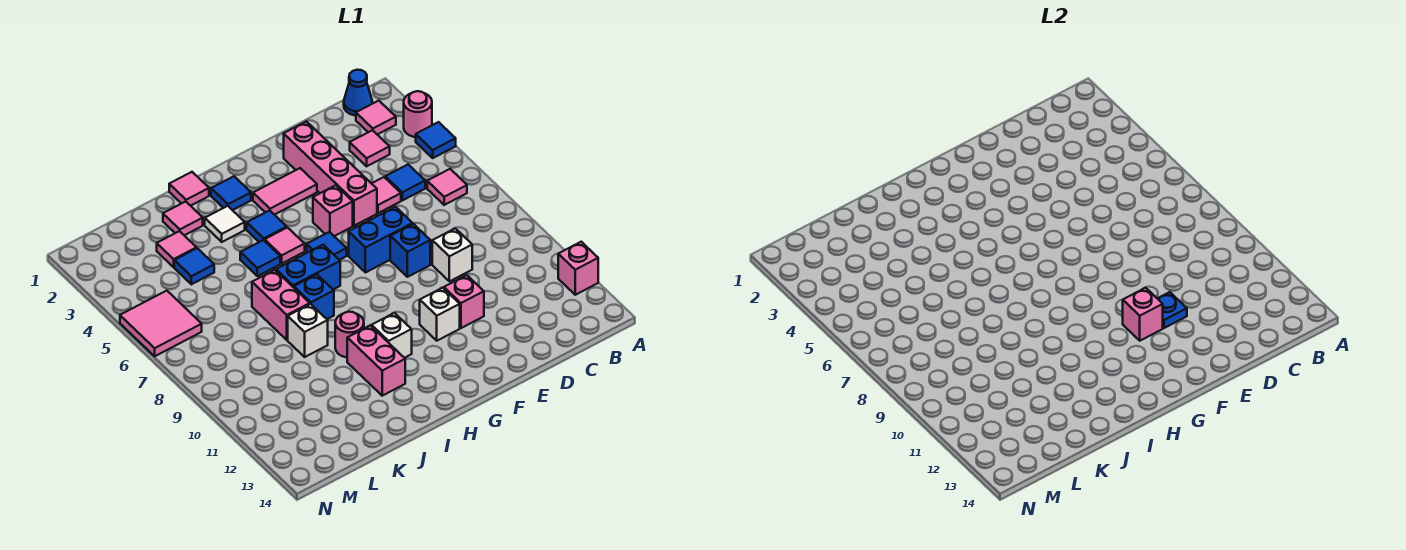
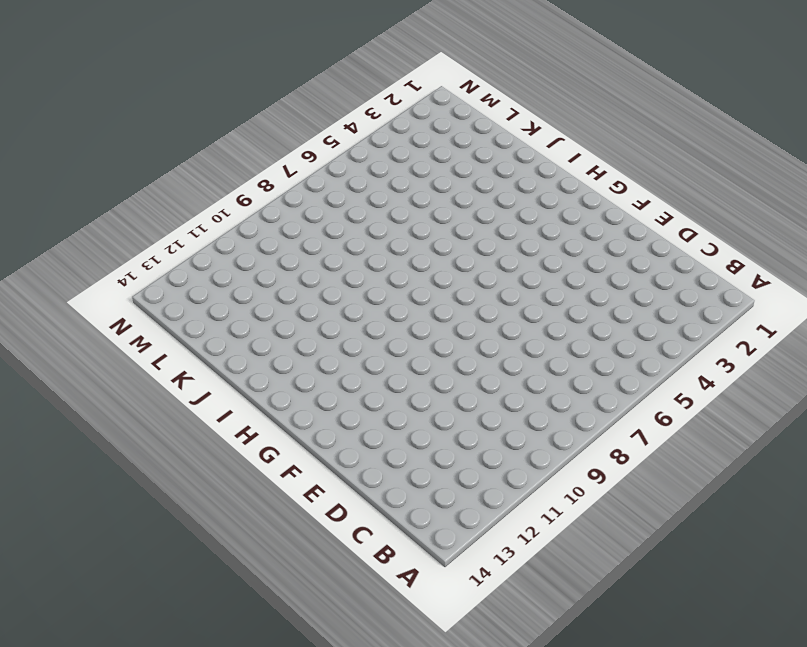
none -> pink 1x1 round brick [404,91,432,137]
none -> blue 1x1 tile [416,122,456,158]
none -> pink 1x1 brick [558,242,598,295]
none -> blue 1x1 cone [344,70,372,116]

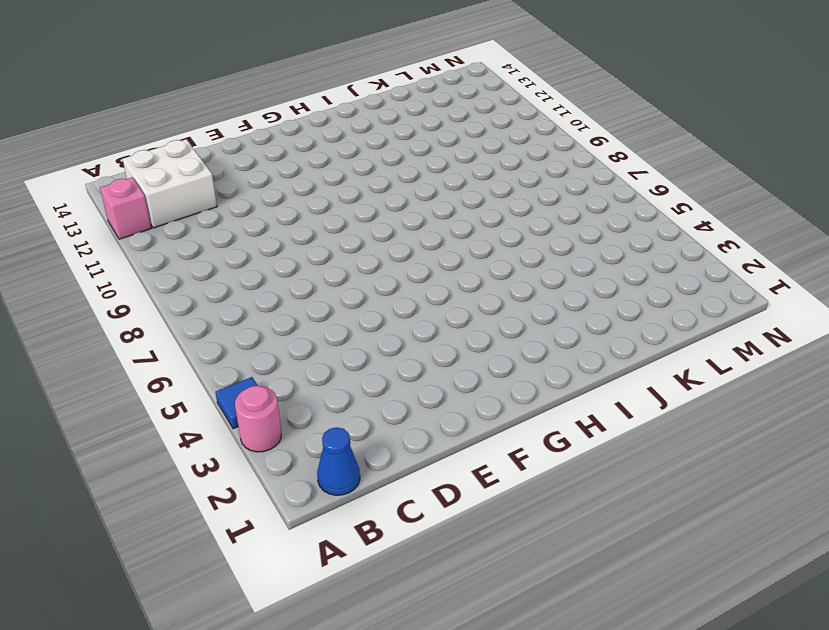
white 2x2 brick [123,139,217,228] -> none
none -> pink 1x1 tile [356,101,396,134]
none -> pink 1x1 tile [427,169,467,205]
none -> pink 1x1 tile [350,130,390,166]
none -> blue 1x1 tile [385,165,425,200]

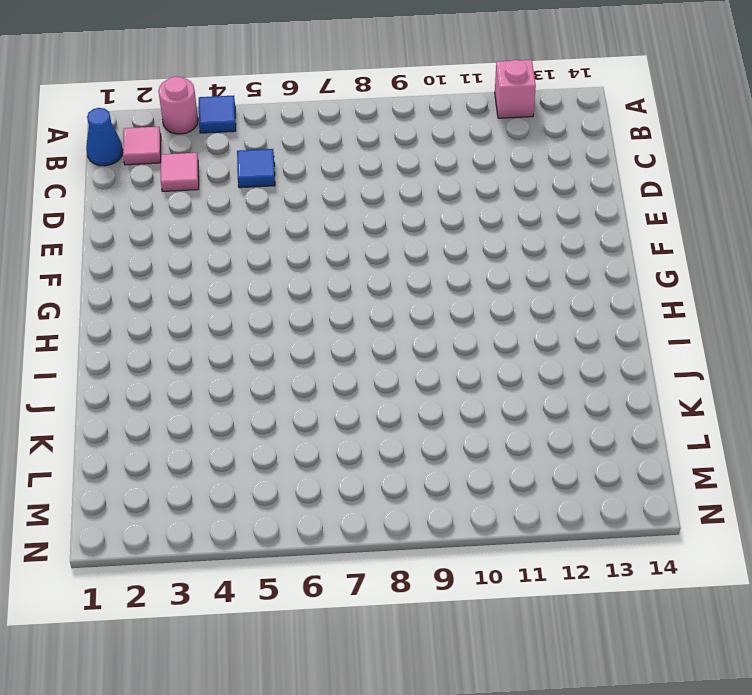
none -> pink 1x1 tile [427,169,467,205]
none -> pink 1x1 tile [371,177,401,213]
none -> white 1x1 brick [432,228,472,281]
none -> pink 1x4 brick [284,121,377,226]

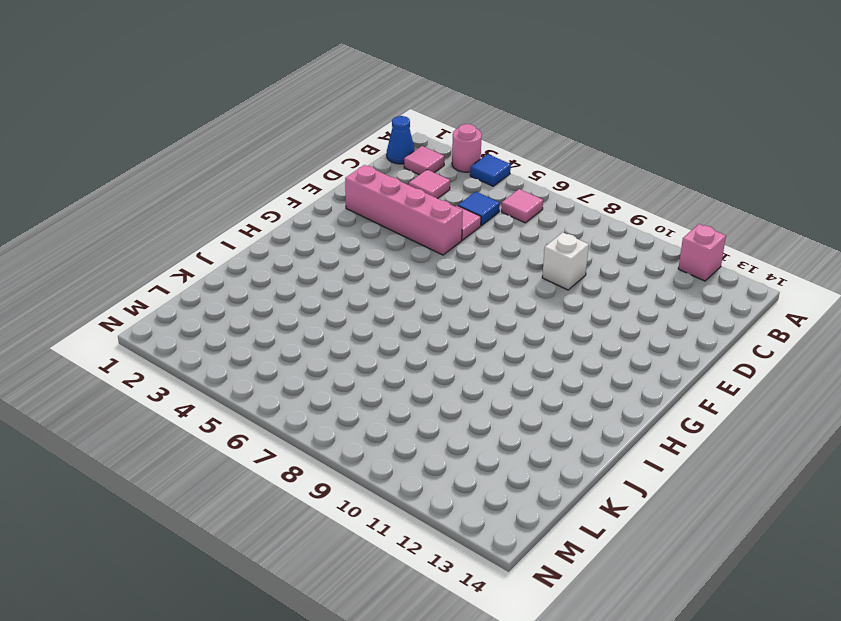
none -> blue 1x2 brick [349,207,413,273]
none -> blue 1x1 brick [390,224,430,277]
none -> pink 1x1 brick [444,275,484,328]
none -> pink 1x2 tile [253,168,317,215]

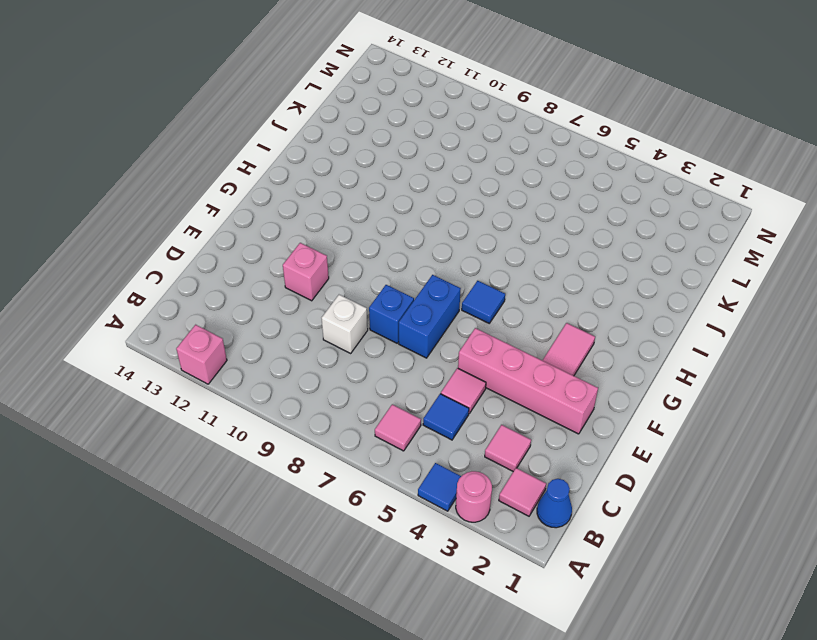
none -> pink 1x1 brick [313,185,353,236]
none -> white 1x1 brick [420,288,460,341]
none -> blue 1x1 tile [211,176,251,210]
none -> blue 1x1 tile [247,210,287,242]

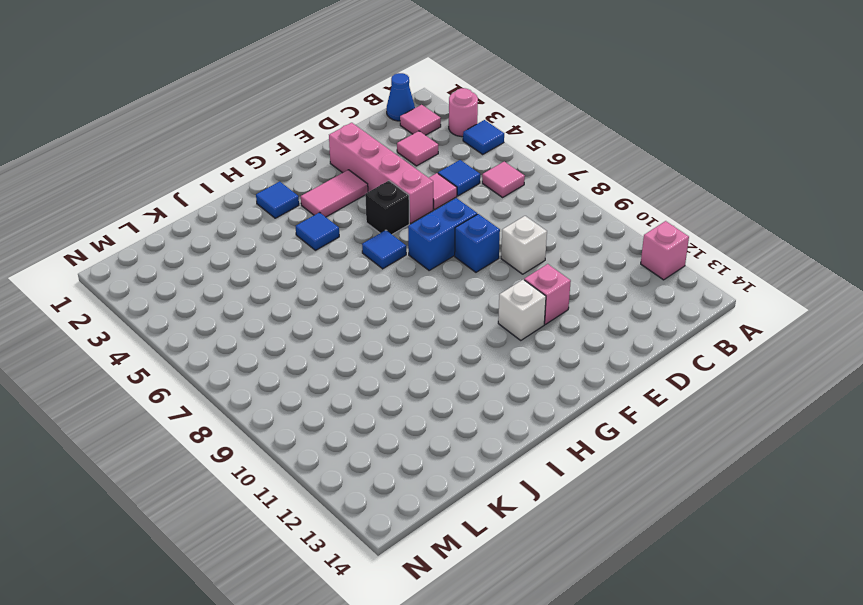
black 1x1 brick [365,181,409,234] -> pink 1x1 brick [313,185,353,236]
none -> pink 1x1 tile [265,228,305,263]
none -> blue 1x2 brick [276,245,340,289]
none -> white 1x1 brick [372,313,412,358]
none -> pink 1x1 tile [169,172,209,206]

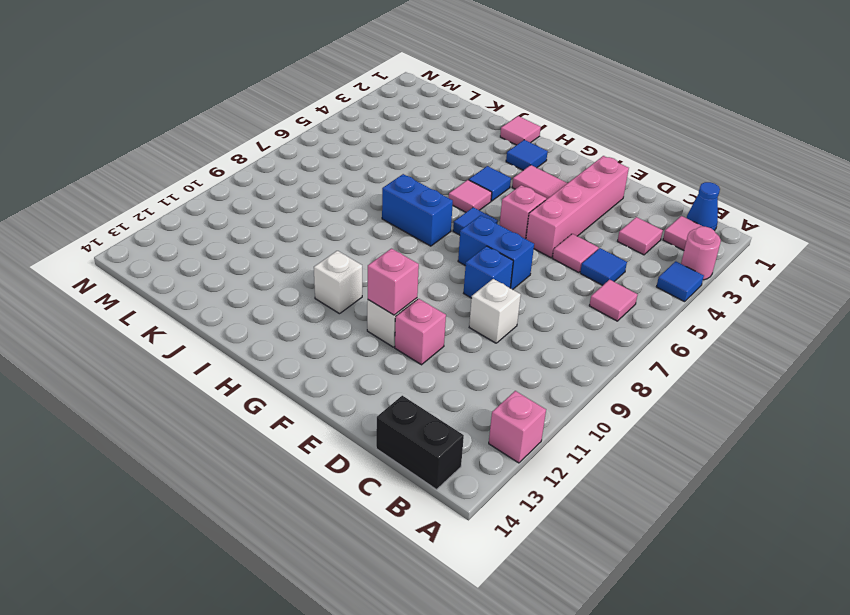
black 1x2 brick [376,396,464,490] -> none
none -> white 1x1 tile [205,206,245,242]
none -> blue 1x1 tile [240,240,280,276]
none -> blue 1x1 brick [294,274,334,319]
none -> pink 1x1 round brick [335,312,364,357]

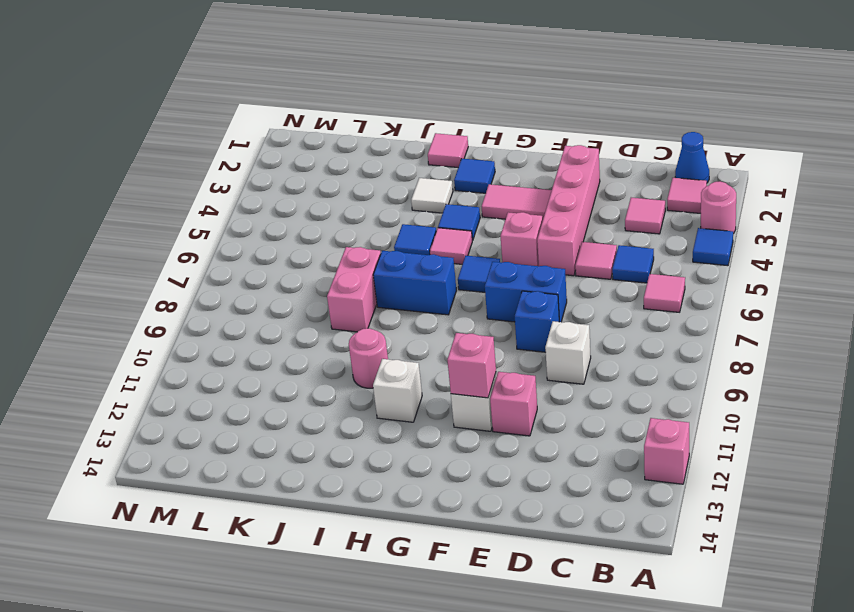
none -> blue 1x1 brick [294,274,334,319]
none -> pink 1x2 brick [347,326,405,396]
none -> pink 1x1 tile [163,202,203,235]
none -> white 1x1 brick [288,304,328,357]

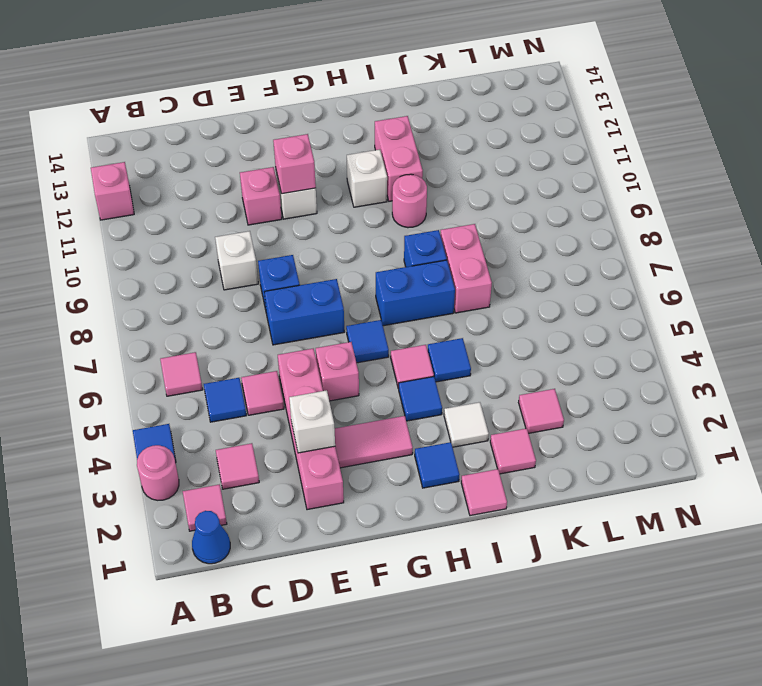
white 1x1 brick [289,390,335,453] -> white 1x1 brick moved to [288,304,328,357]
none -> blue 1x1 tile [174,248,214,284]
none -> pink 2x2 tile [120,291,202,356]
none -> blue 1x1 plate [1157,292,1187,328]

